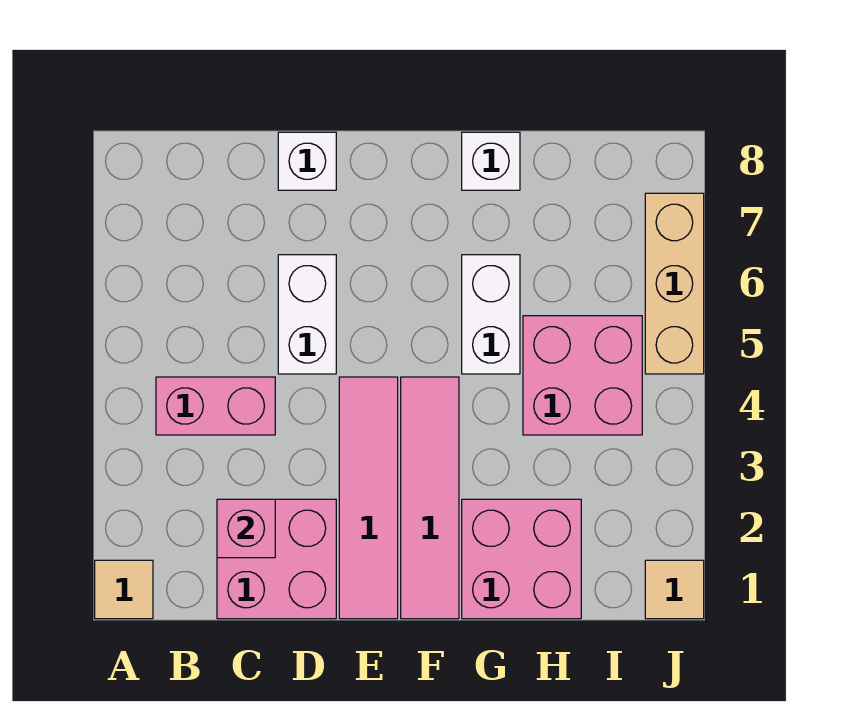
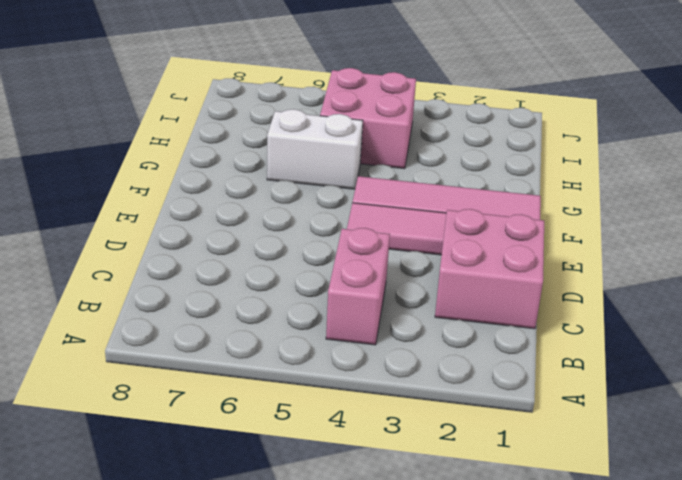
none -> tan 1x1 tile [95,560,153,619]
none -> white 1x2 brick [278,255,336,374]
none -> white 1x1 brick [278,132,336,190]

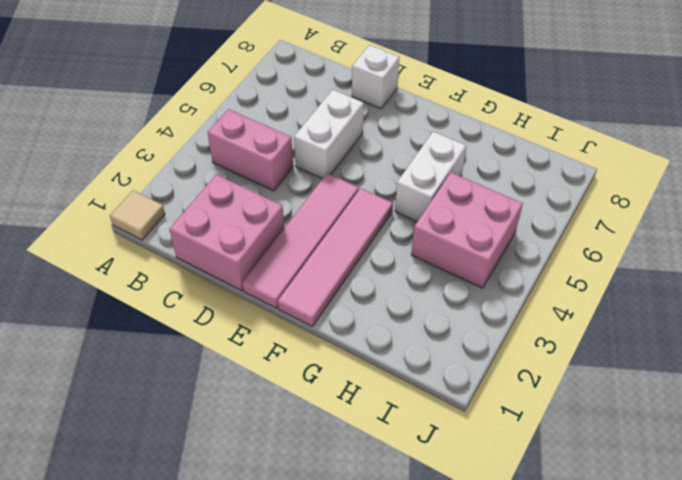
none -> pink 2x2 brick [462,499,581,619]
none -> white 1x1 brick [462,132,520,190]
none -> tan 1x1 tile [645,560,704,619]

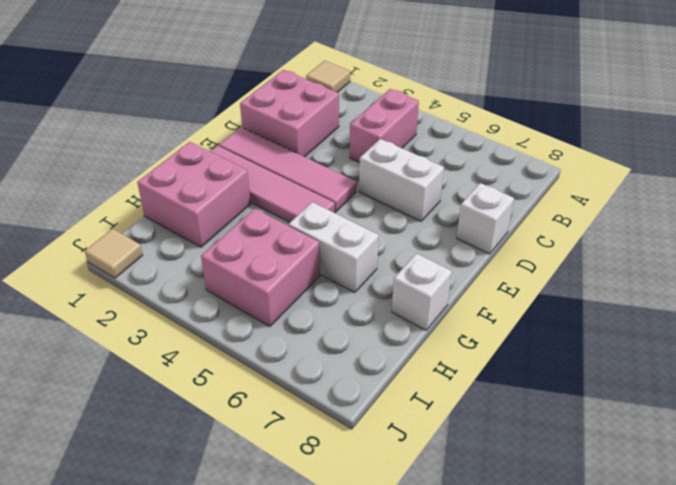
none -> tan 1x3 brick [645,193,704,374]
none -> pink 1x1 brick [217,499,275,558]

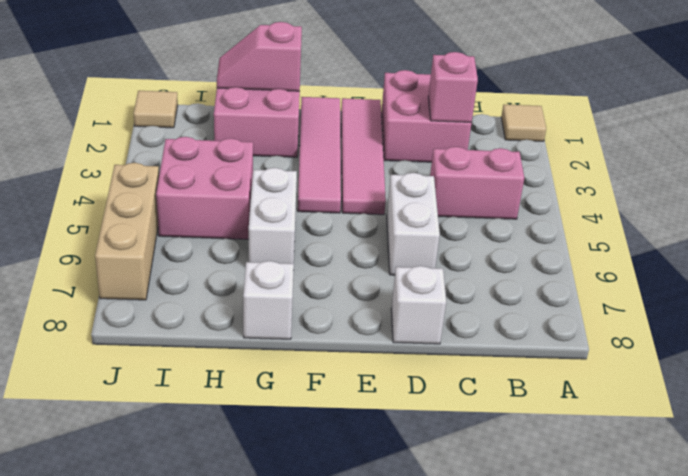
pink 1x2 slope [217,22,302,91] -> none

